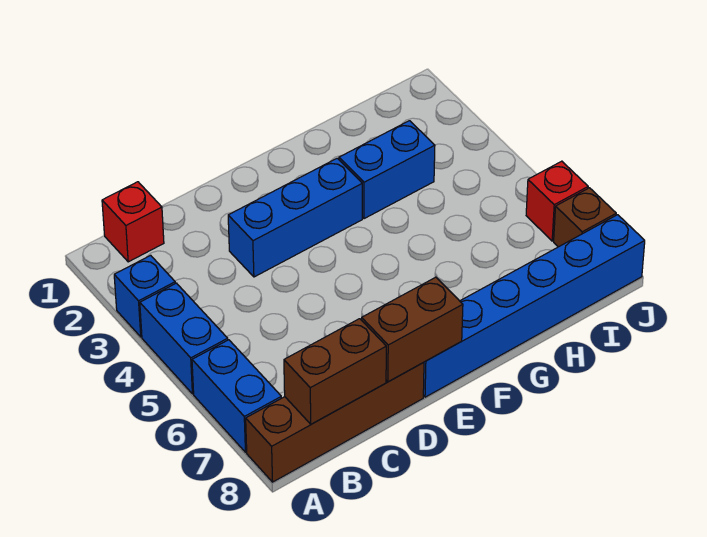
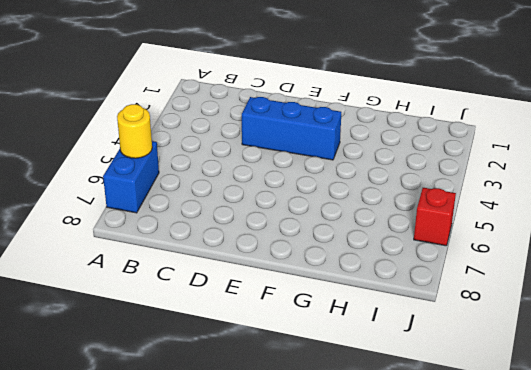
yellow 1x1 round brick [117,104,152,158] -> none
none -> blue 1x1 brick [114,255,175,337]
none -> blue 1x2 brick [140,283,228,394]
none -> brown 1x4 brick [246,362,424,482]

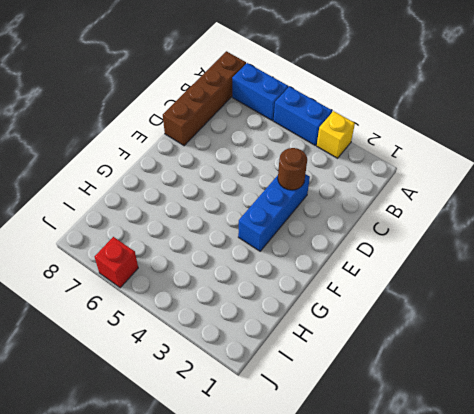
yellow 1x1 brick [317,111,355,158] -> blue 1x1 brick [114,255,175,337]
brown 1x1 round brick [278,148,307,190] -> none
none -> red 1x1 brick [102,182,164,262]
none -> blue 1x6 brick [423,215,645,397]
none -> blue 1x2 brick [339,121,435,219]

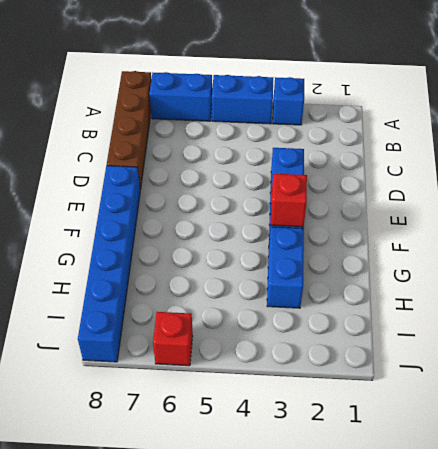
red 1x1 brick [271,174,307,227] -> red 1x1 brick moved to [102,182,164,262]
none -> brown 1x1 brick [554,188,616,247]
none -> brown 1x2 brick [284,319,386,424]
none -> brown 1x2 brick [362,277,463,382]

